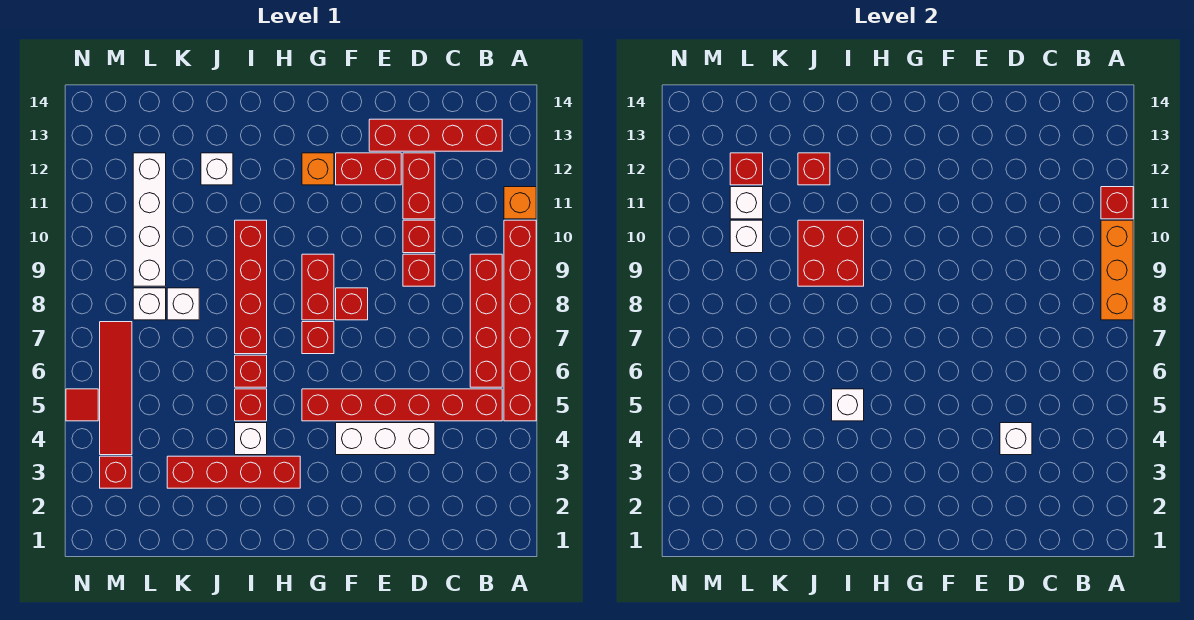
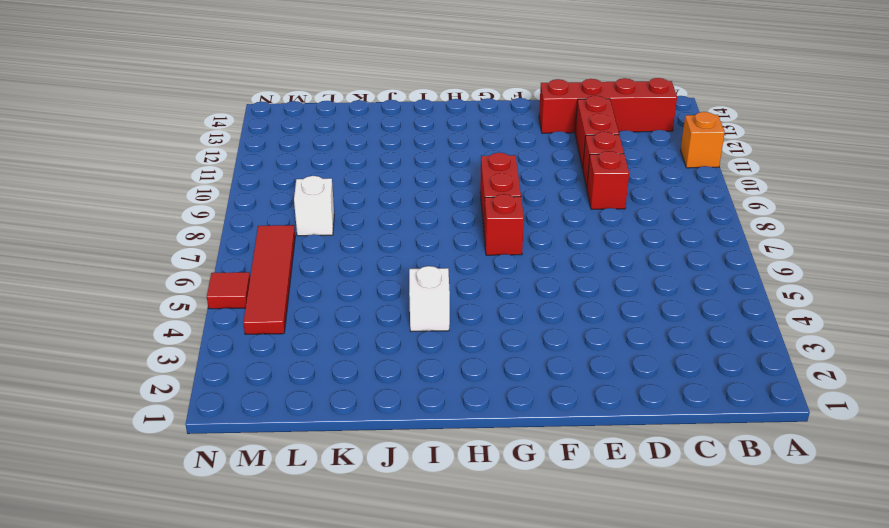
none -> red 1x6 brick [504,220,536,421]
none -> red 1x6 brick [302,389,502,421]
none -> red 1x4 brick [470,254,502,387]
none -> white 1x3 brick [336,423,435,455]

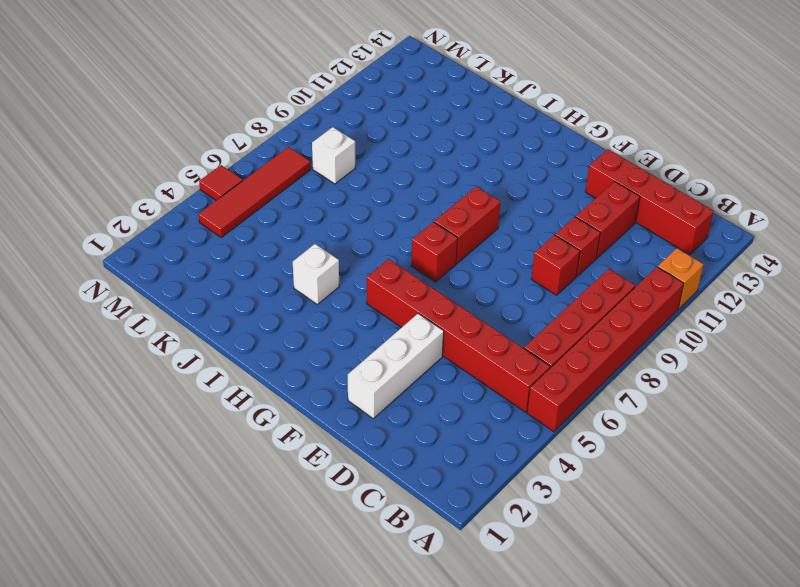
white 1x3 brick [348,314,444,419] -> white 1x3 brick turned to [336,423,435,455]
none -> red 1x2 brick [336,153,401,185]
none -> red 1x1 brick [336,288,368,320]
none -> orange 1x1 brick [302,153,334,185]
none -> red 1x4 brick [167,456,300,488]

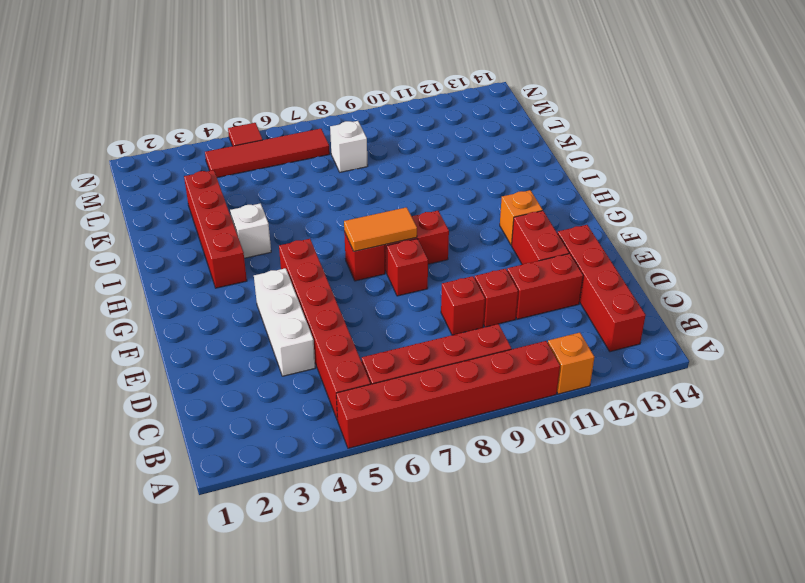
orange 1x2 tile [344,207,417,251] -> none
none -> red 1x1 brick [235,389,267,421]
none -> red 1x1 brick [235,355,267,387]
none -> red 1x4 brick [235,220,267,354]
none -> white 1x1 brick [201,153,233,185]

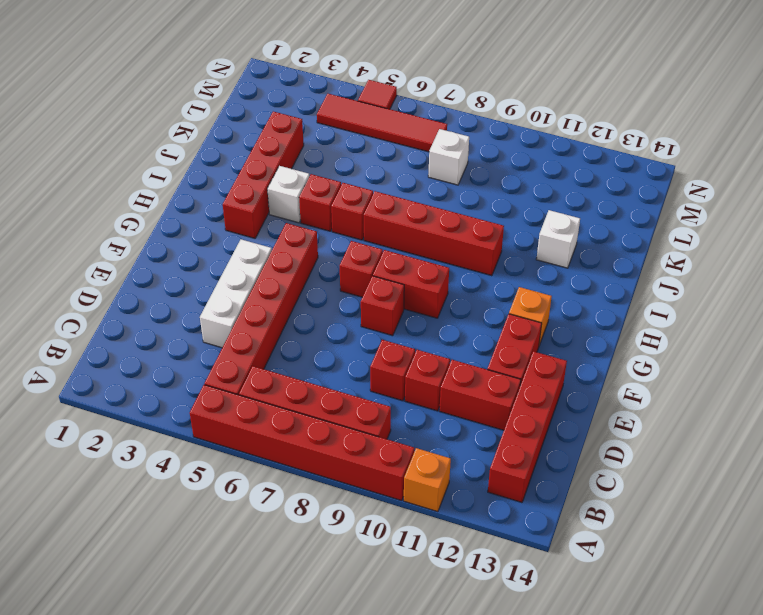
none -> white 1x1 brick [167,288,199,320]
none -> white 1x4 brick [133,153,166,286]
none -> red 1x1 brick [100,456,132,488]
none -> orange 1x3 brick [1101,220,1133,320]

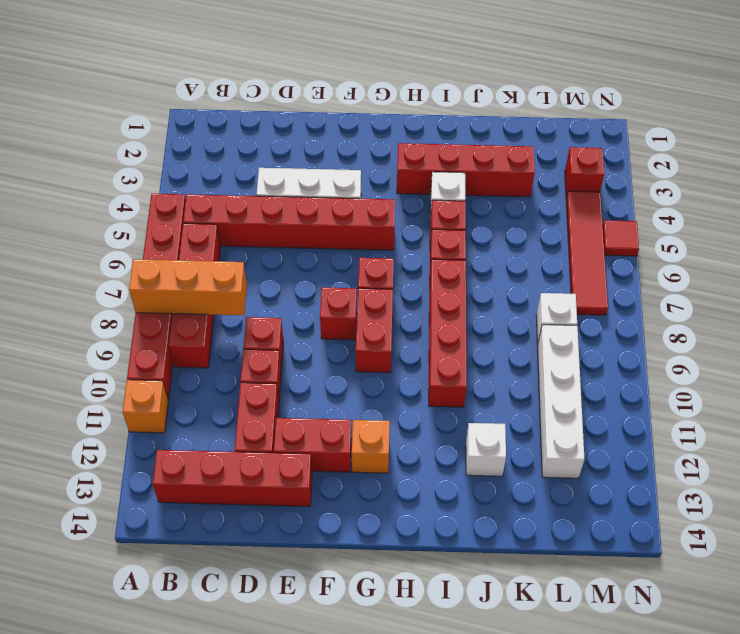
orange 1x3 brick [129,259,247,315] -> orange 1x3 brick turned to [1101,220,1133,320]
none -> white 1x1 brick [167,288,199,320]
none -> red 1x1 brick [1101,187,1133,219]
none -> white 1x1 brick [1000,423,1032,455]
none -> white 1x1 brick [832,389,864,421]

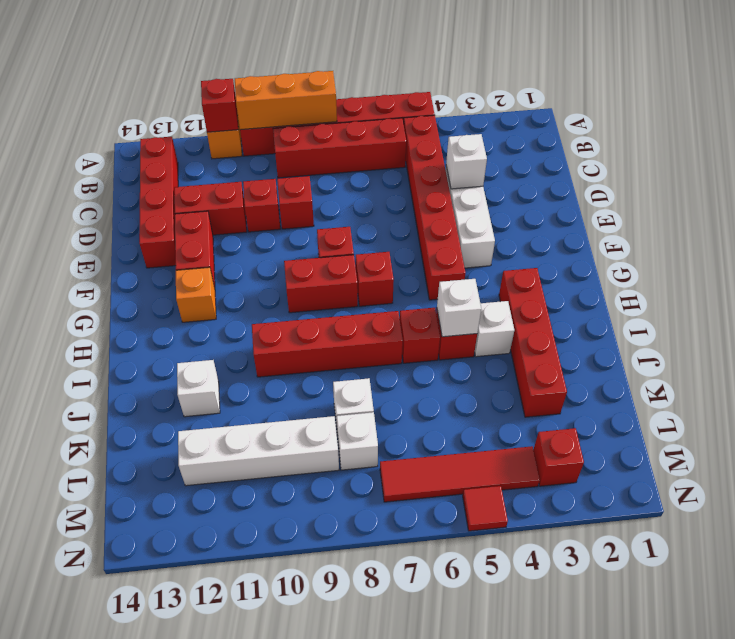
none -> red 2x2 brick [798,220,864,286]
none -> red 1x1 brick [798,153,830,185]
none -> white 1x1 brick [730,220,763,253]
none -> white 1x1 brick [730,187,763,219]

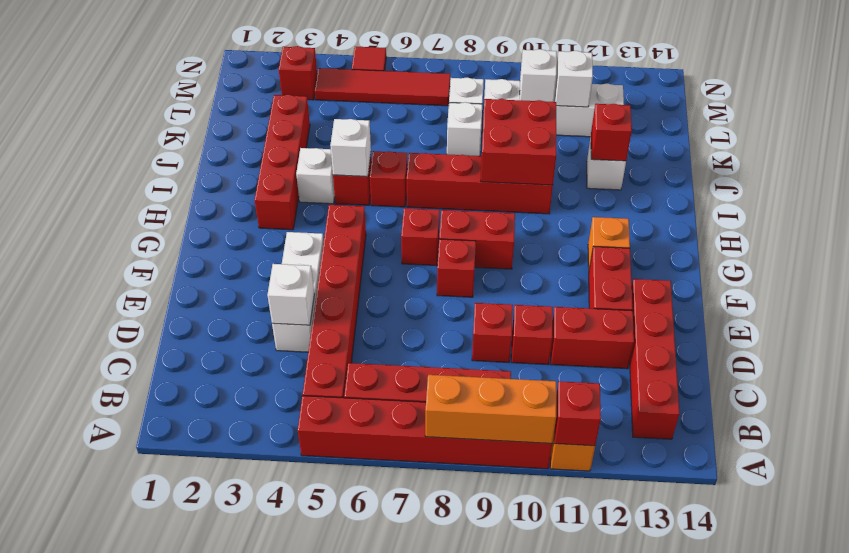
none -> red 1x1 brick [730,153,763,185]

